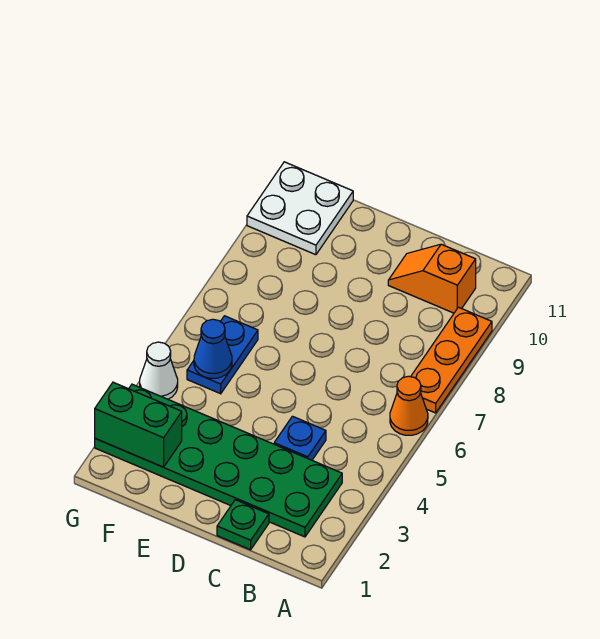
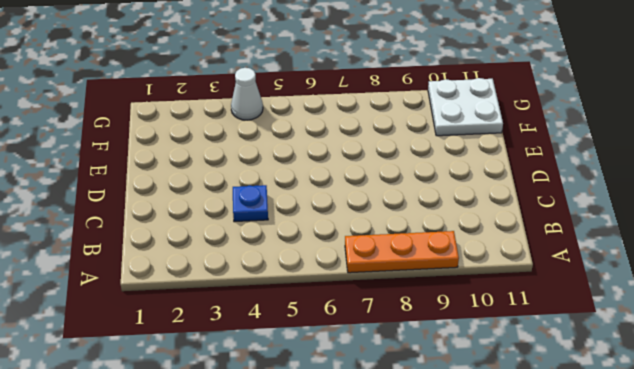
none -> orange 1x1 cone [390,376,428,435]
none -> green 2x6 plate [95,384,342,537]

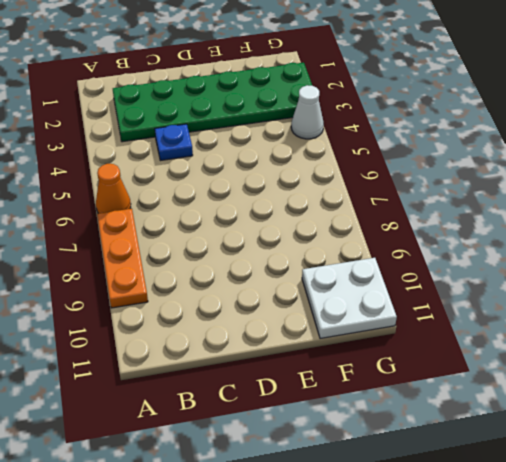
none -> orange 1x2 slope [388,244,476,313]
none -> green 1x1 plate [217,500,269,550]

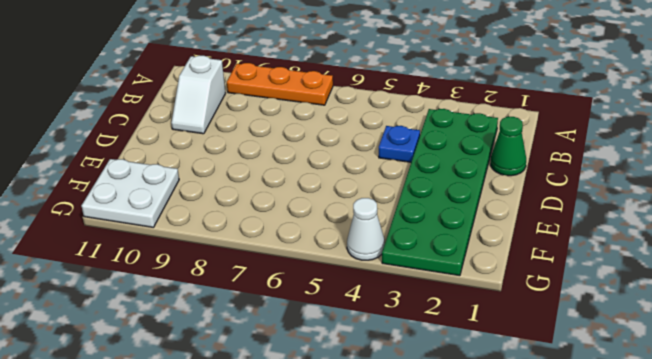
white 1x2 slope [171,56,226,134] -> orange 1x2 slope [388,244,476,313]
green 1x1 cone [491,117,526,176] -> green 1x1 plate [217,500,269,550]
none -> orange 1x1 cone [390,376,428,435]
none -> blue 1x2 plate [187,316,258,394]

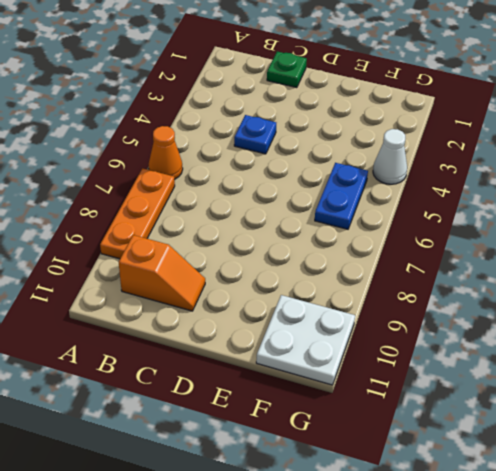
none -> green 2x6 plate [95,384,342,537]
none -> green 1x2 brick [95,382,182,467]

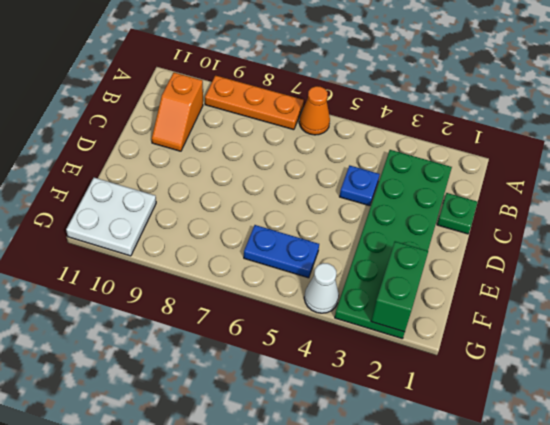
none -> blue 1x1 cone [194,319,232,378]

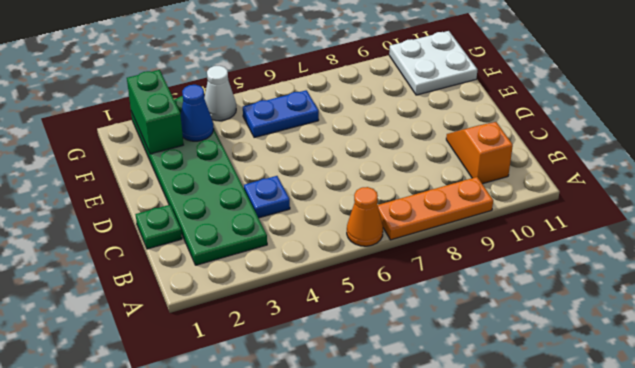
blue 1x1 cone [181,85,213,141] -> blue 1x1 cone moved to [194,319,232,378]

